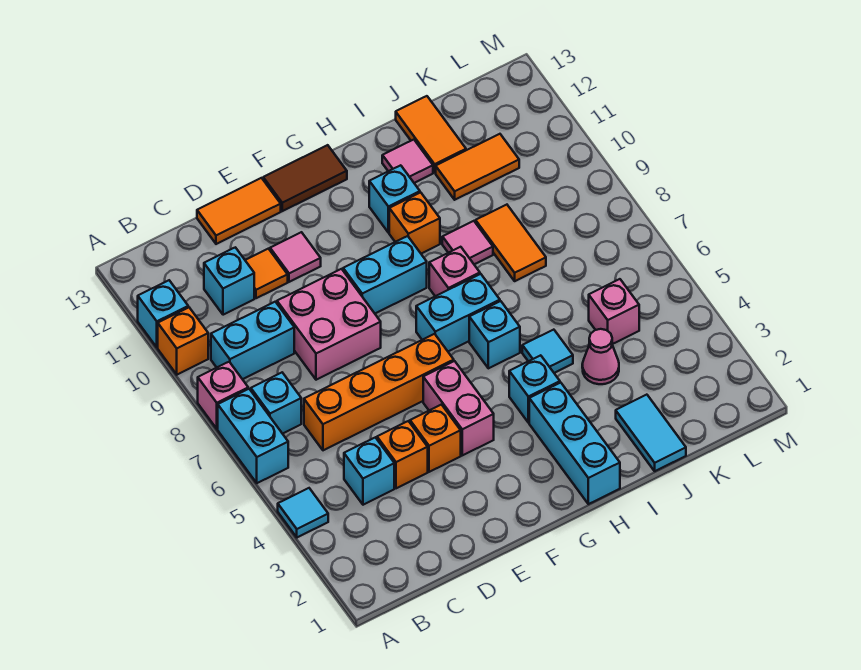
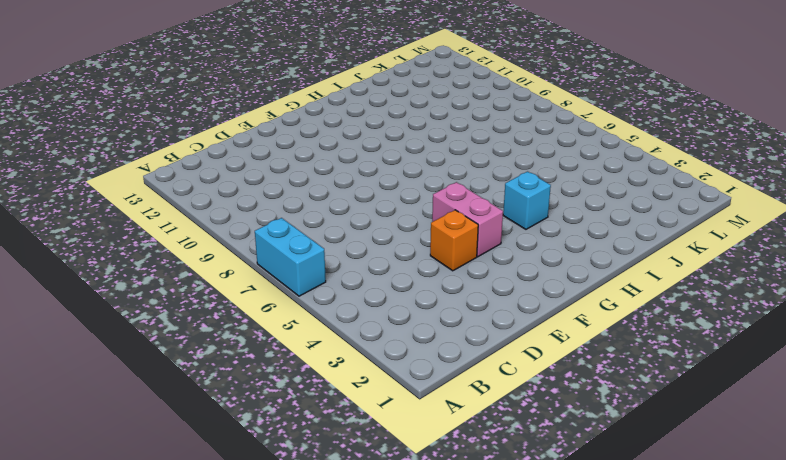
none -> cyan 1x1 tile [278,488,328,537]
none -> pink 1x1 brick [198,362,248,429]
none -> orange 1x1 brick [158,307,208,375]
none -> cyan 1x1 brick [138,280,188,347]

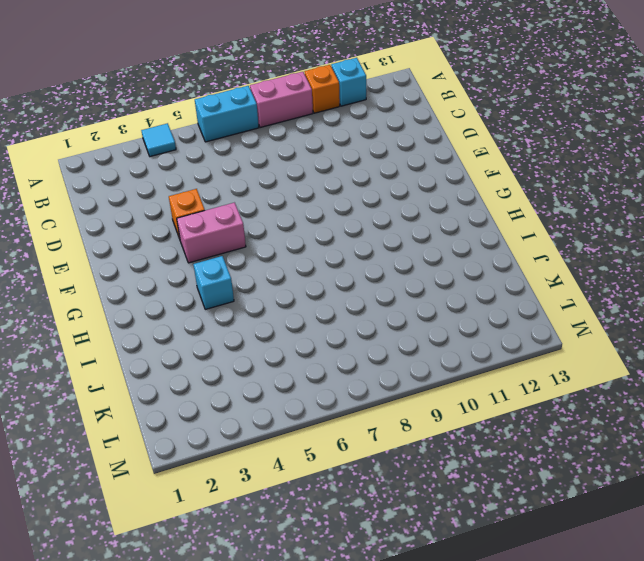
pink 1x2 brick [250,72,313,128] -> pink 1x1 brick [198,362,248,429]
none -> cyan 1x1 brick [251,373,301,434]
none -> cyan 1x2 brick [211,302,294,379]
none -> cyan 1x1 brick [344,437,394,505]
none -> orange 1x4 brick [304,334,454,450]

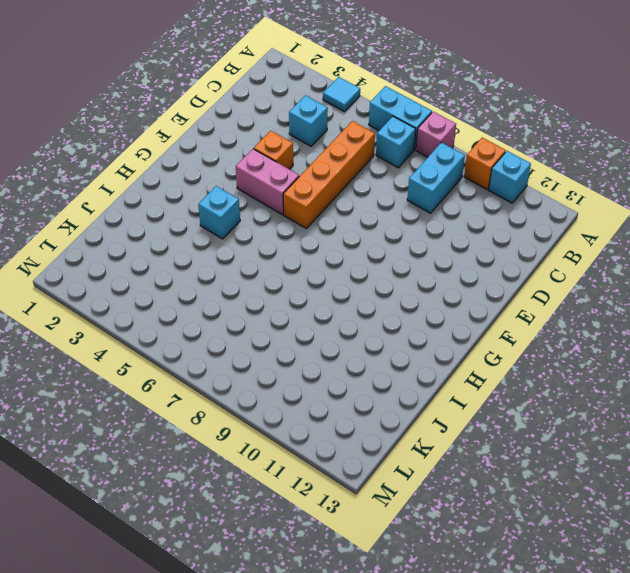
none -> cyan 1x1 brick [204,247,254,315]
none -> orange 1x1 brick [377,421,428,488]
none -> pink 2x2 brick [277,269,381,380]
none -> orange 1x1 tile [245,249,288,298]

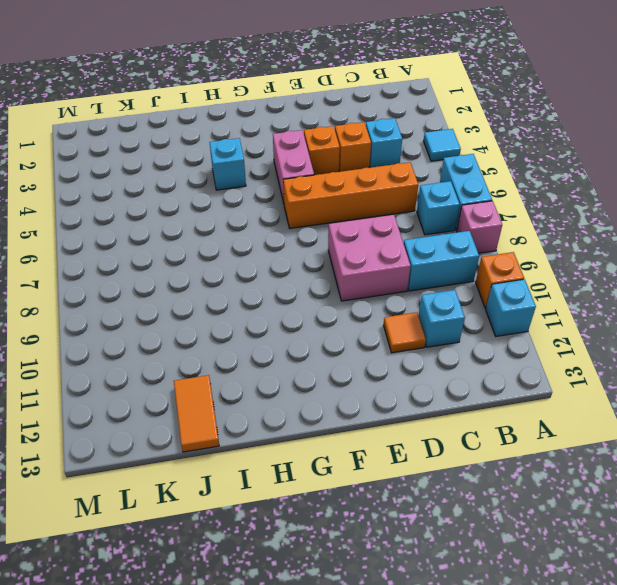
none -> orange 1x2 tile [197,178,281,244]
none -> pink 1x1 tile [270,232,321,282]
none -> cyan 1x2 brick [343,236,427,313]
none -> brown 1x2 tile [263,145,347,211]

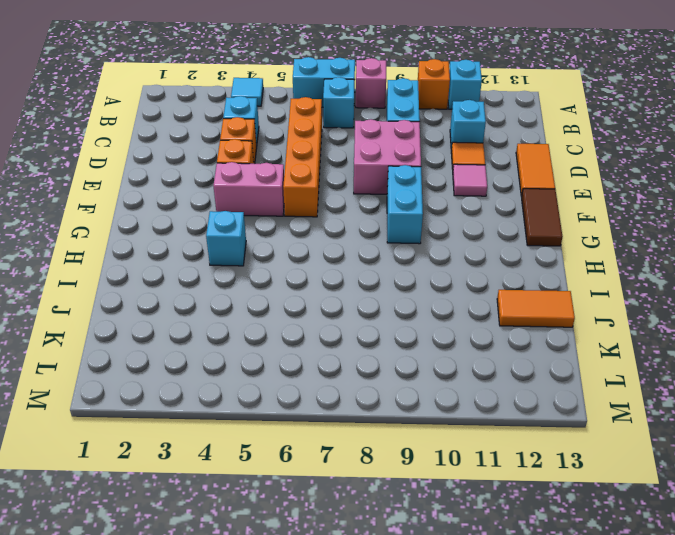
none -> cyan 1x2 brick [416,274,500,351]
none -> cyan 1x3 brick [529,383,620,504]
none -> cyan 1x1 brick [469,301,520,368]
none -> pink 1x1 brick [429,247,480,296]

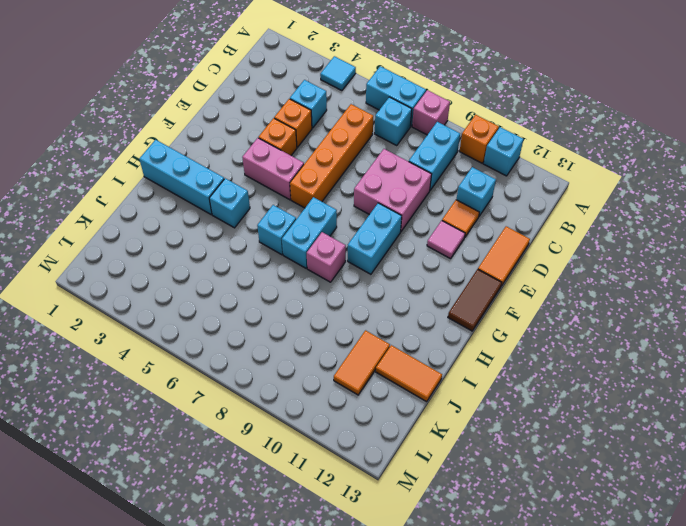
none -> orange 1x1 brick [389,192,440,254]
none -> cyan 1x1 brick [369,165,420,233]
none -> cyan 1x1 tile [522,330,573,373]
none -> pink 1x1 tile [442,221,493,264]

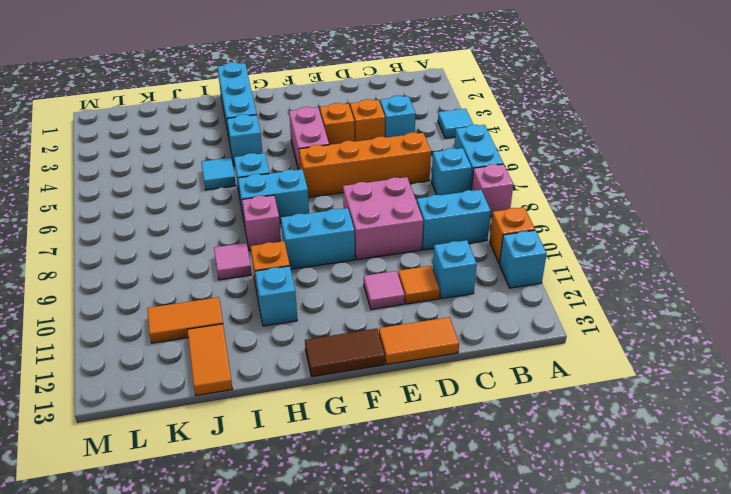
none -> pink 1x1 tile [382,140,433,183]
none -> cyan 1x2 tile [616,395,686,471]
none -> pink 1x1 cone [582,329,619,384]
none -> orange 1x2 tile [476,205,546,281]

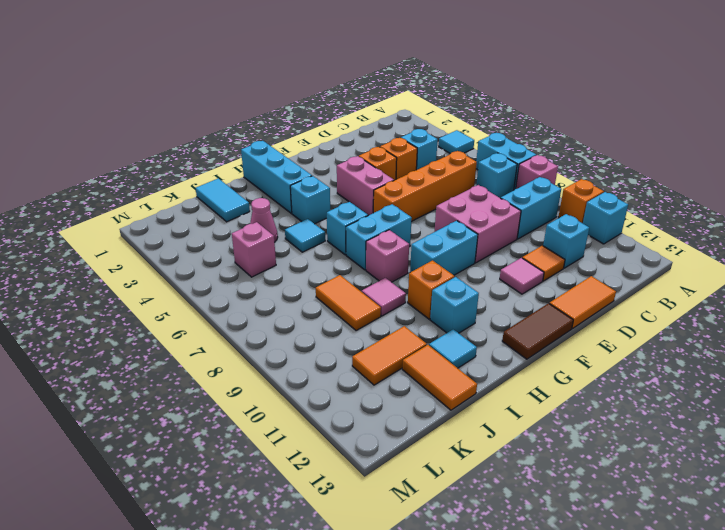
cyan 1x1 tile [429,329,477,368] -> pink 1x1 tile [382,140,433,183]

